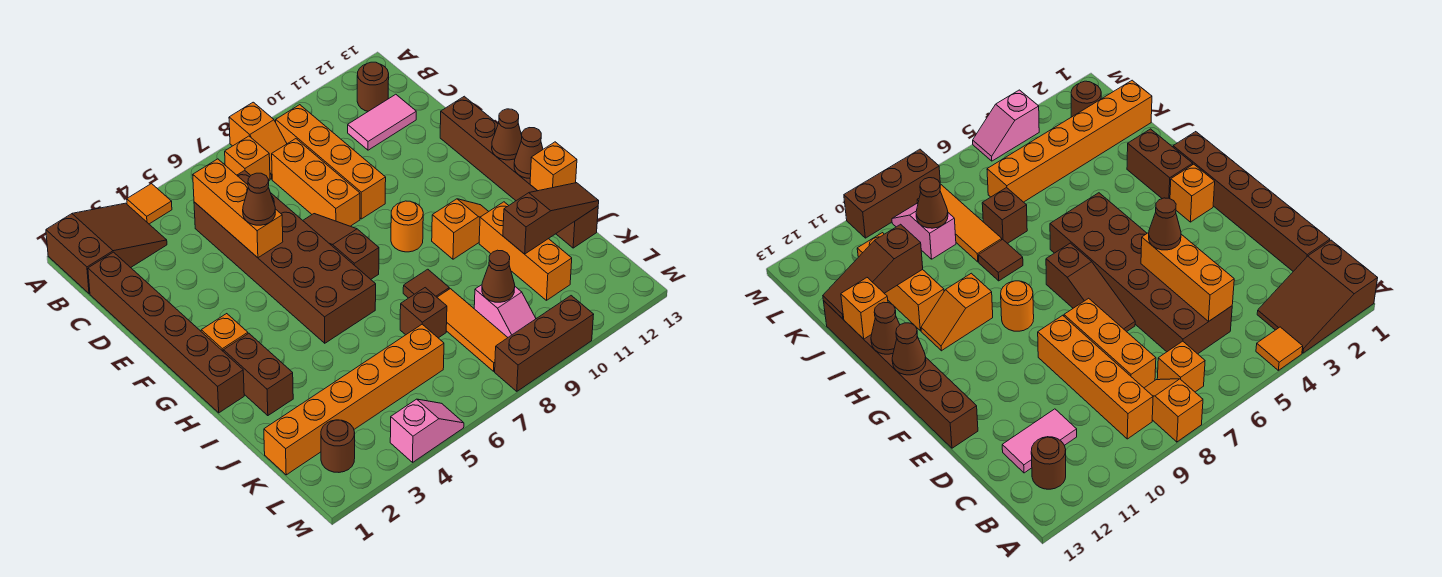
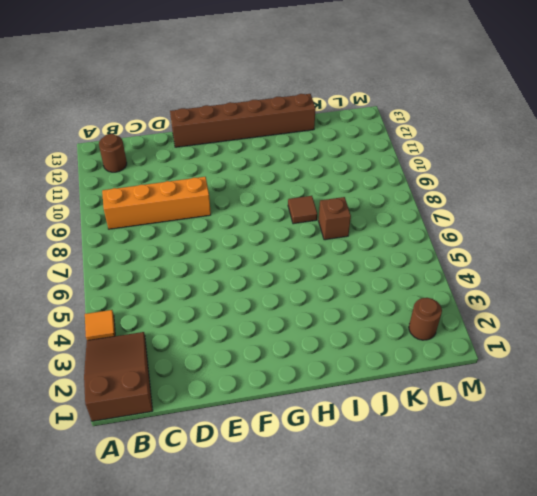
none -> orange 1x2 slope [229,102,287,179]
none -> orange 1x1 brick [225,136,270,181]
none -> brown 1x6 brick [88,252,244,413]
none -> brown 2x6 brick [194,170,376,343]

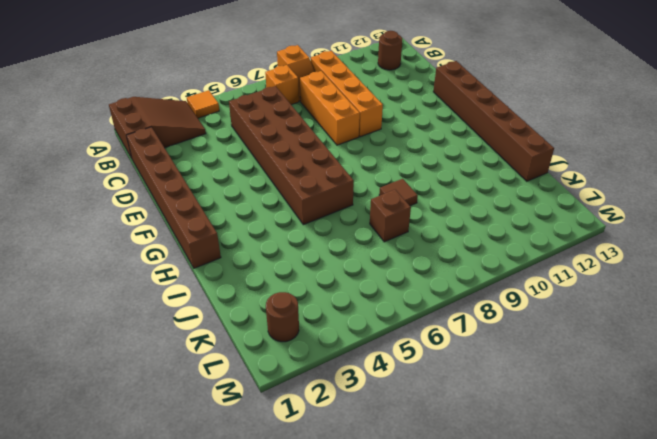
none -> pink 1x2 tile [348,94,416,150]
none -> brown 1x3 slope [303,214,379,279]
none -> orange 1x1 brick [201,314,248,351]
none -> orange 1x1 round brick [391,201,423,252]

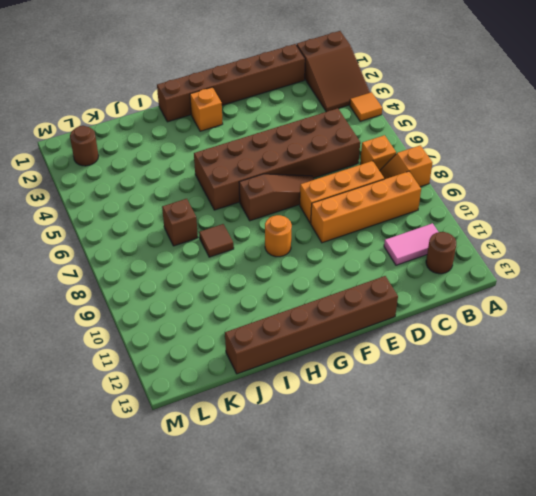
pink 1x2 tile [384,223,438,265] -> pink 1x2 tile turned to [348,94,416,150]
none -> brown 1x2 brick [223,334,293,416]
none -> orange 1x2 slope [432,199,489,259]
none -> orange 1x3 brick [479,202,572,300]
none -> orange 1x3 tile [437,289,508,371]

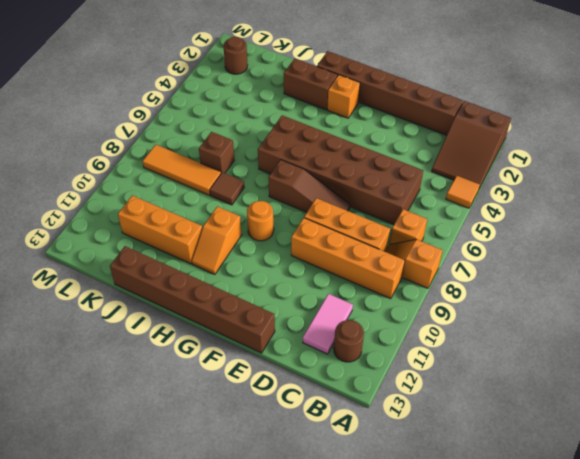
none -> orange 1x6 brick [264,324,444,475]
none -> pink 1x2 slope [474,285,536,337]
none -> pink 1x2 slope [390,399,464,462]
none -> brown 1x3 brick [495,296,594,391]

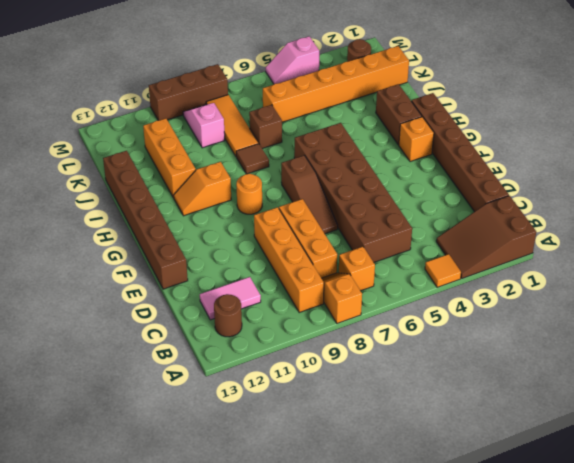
none -> orange 1x3 brick [193,159,283,258]
none -> brown 1x1 cone [492,109,522,160]
none -> brown 1x1 cone [514,128,543,178]
none -> orange 1x1 brick [530,142,577,191]

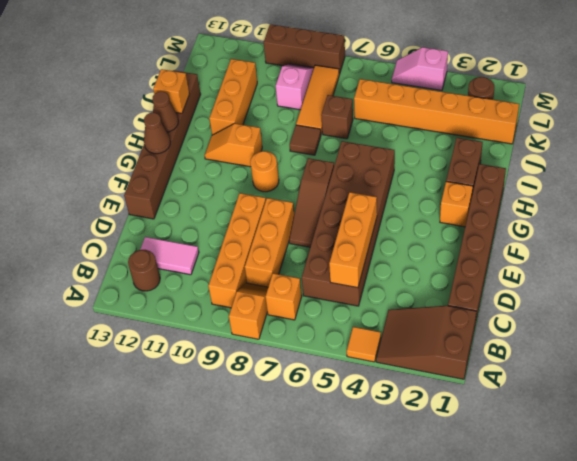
none -> brown 1x3 slope [503,183,599,254]
none -> brown 1x1 cone [482,250,515,302]
none -> brown 1x1 cone [243,173,275,225]

